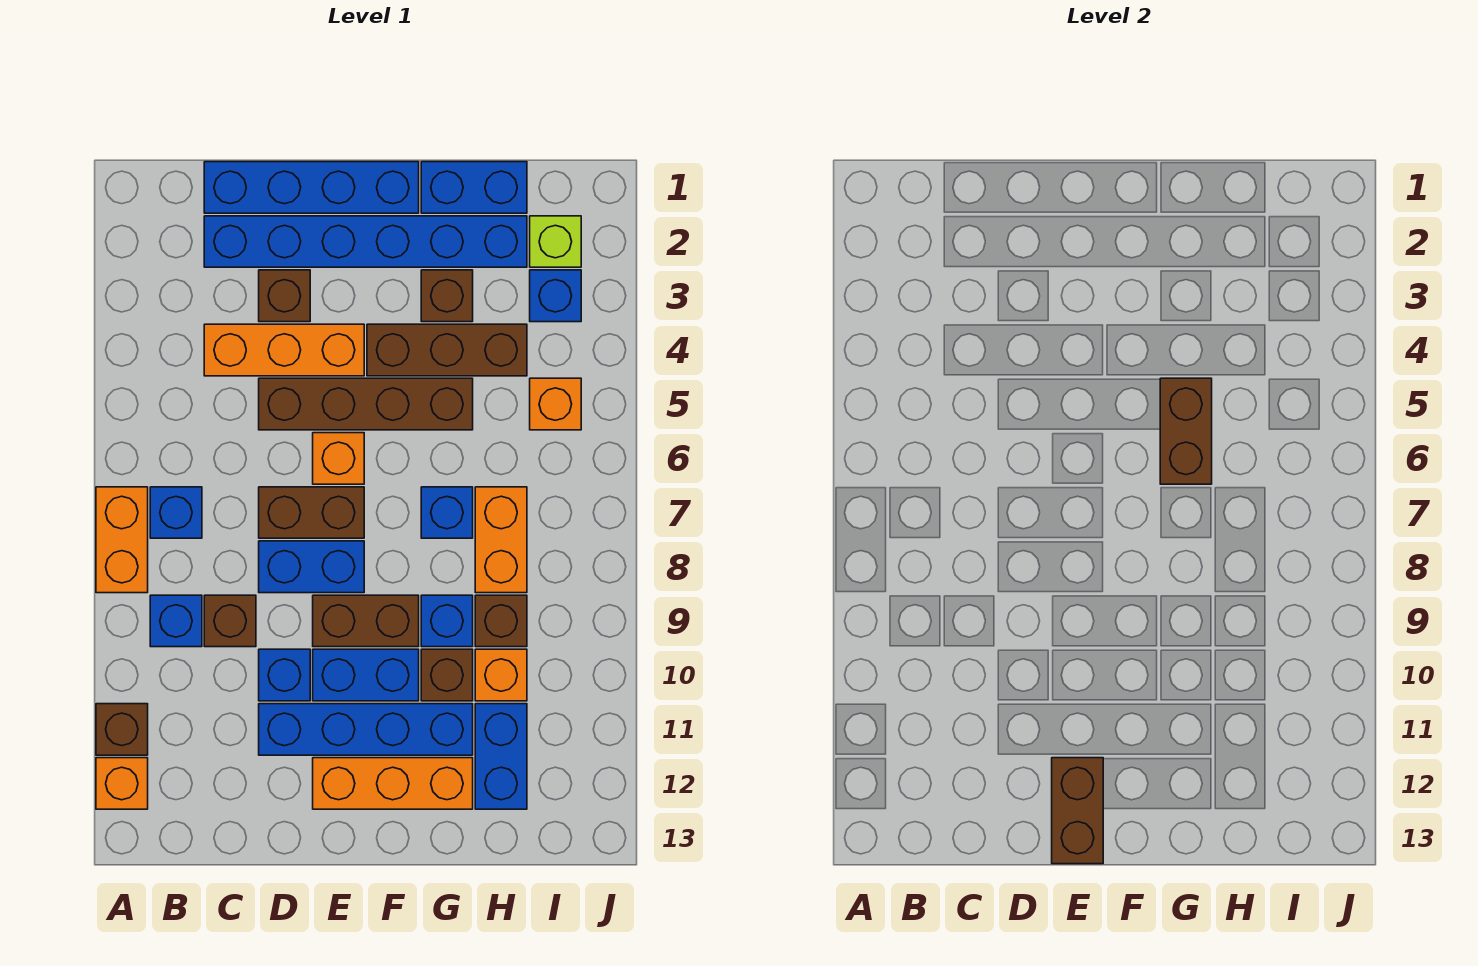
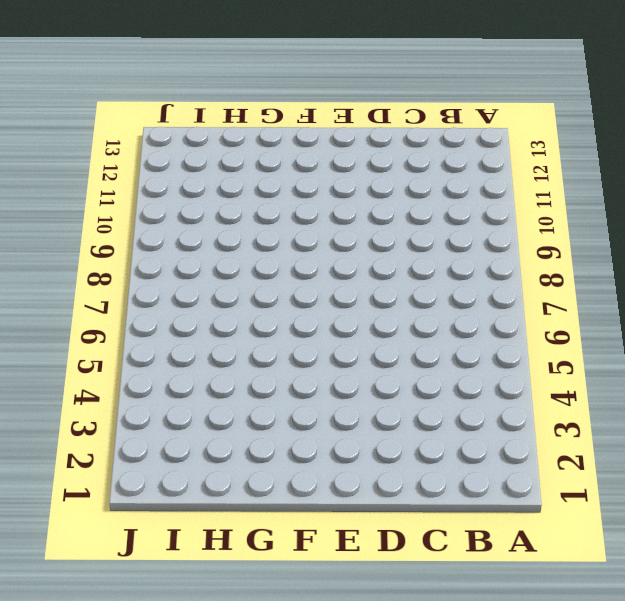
none -> orange 1x2 brick [96,487,148,593]
none -> brown 1x1 brick [96,704,148,755]
none -> orange 1x1 brick [96,758,148,809]
none -> blue 1x1 brick [150,487,202,538]

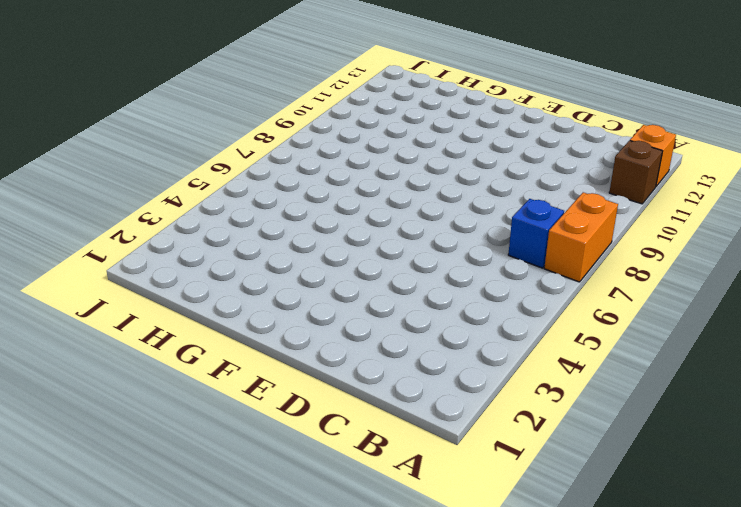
none -> blue 1x1 brick [150,595,202,647]
none -> blue 1x4 brick [204,162,419,213]
none -> blue 1x6 brick [204,216,527,267]
none -> orange 1x3 brick [204,324,364,376]

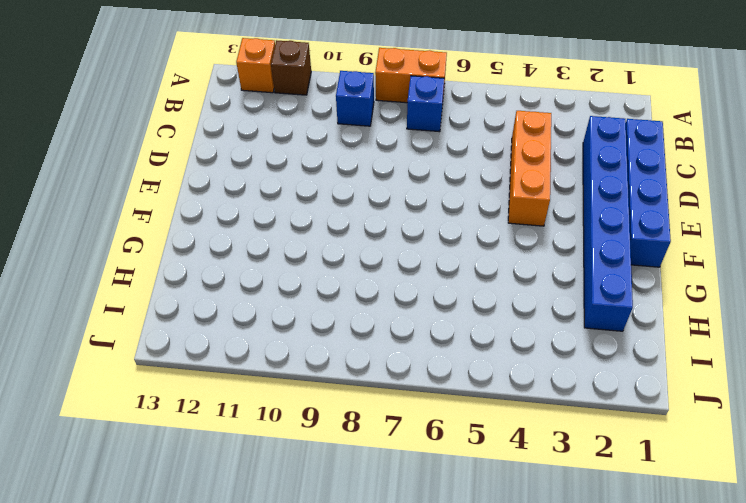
none -> brown 1x1 brick [204,595,256,647]
none -> brown 1x1 brick [259,270,310,322]
none -> brown 1x4 brick [259,378,473,430]
none -> brown 1x2 brick [259,487,364,538]

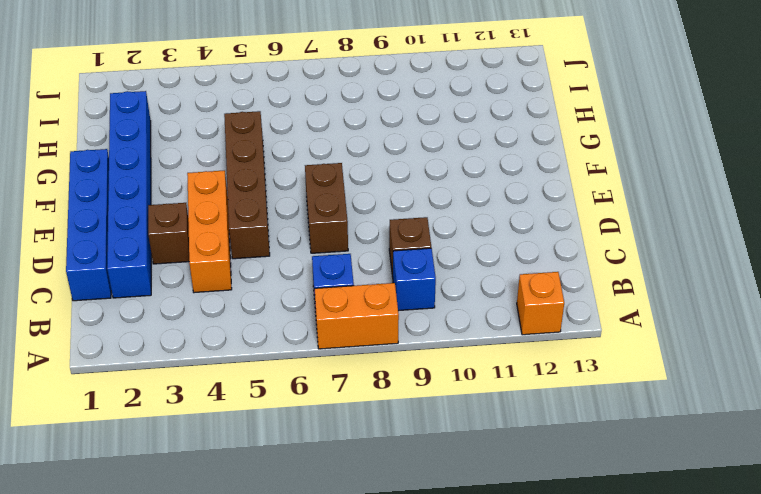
none -> brown 1x1 brick [96,704,148,755]
none -> blue 1x2 brick [259,541,364,593]
none -> blue 1x1 brick [259,649,310,701]
none -> blue 1x4 brick [259,704,473,755]

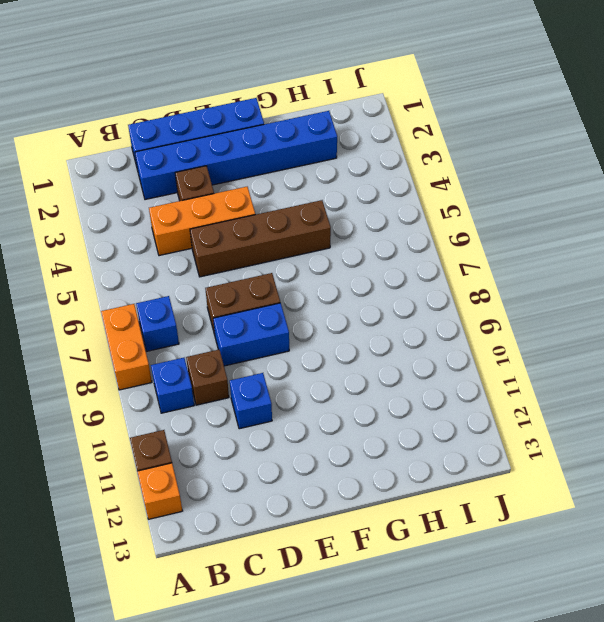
none -> blue 1x4 brick [259,704,473,755]
none -> orange 1x1 brick [313,433,364,484]
none -> brown 1x2 brick [313,595,419,647]
none -> blue 1x2 brick [313,649,419,701]

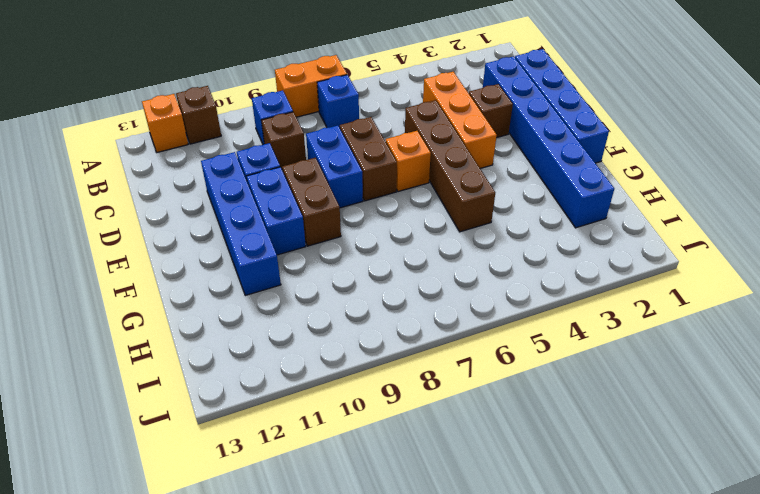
none -> orange 1x3 brick [313,758,473,809]
none -> brown 1x3 brick [367,324,527,376]
none -> blue 1x2 brick [421,162,527,213]
none -> brown 1x1 brick [421,270,473,322]

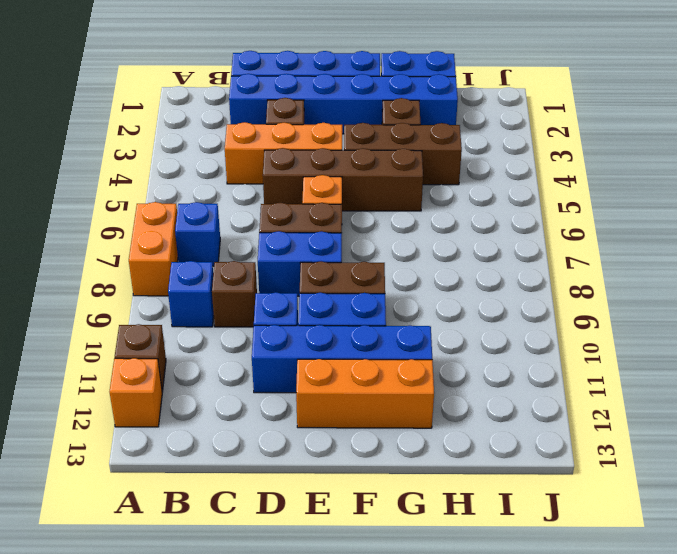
none -> blue 1x1 brick [421,487,473,538]
none -> blue 1x1 brick [421,595,473,647]
none -> brown 1x1 brick [421,649,473,701]
none -> orange 1x2 brick [475,487,527,593]

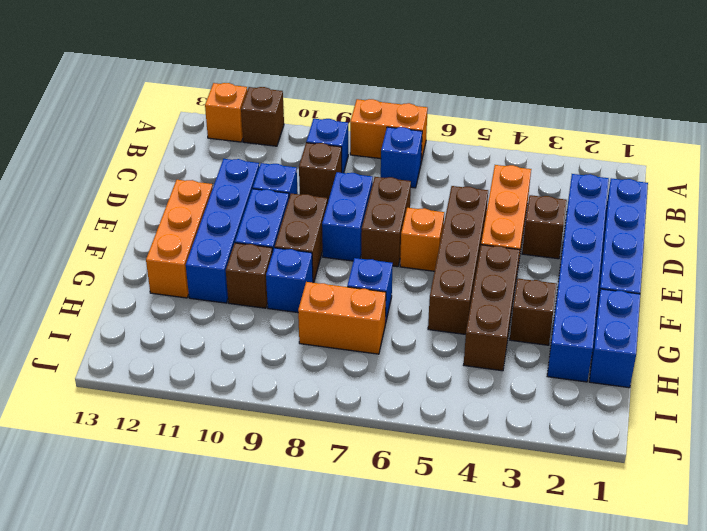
none -> brown 1x1 brick [475,595,527,647]
none -> orange 1x1 brick [475,649,527,701]
none -> blue 1x2 brick [475,704,527,809]
none -> lime 1x1 brick [530,216,581,267]

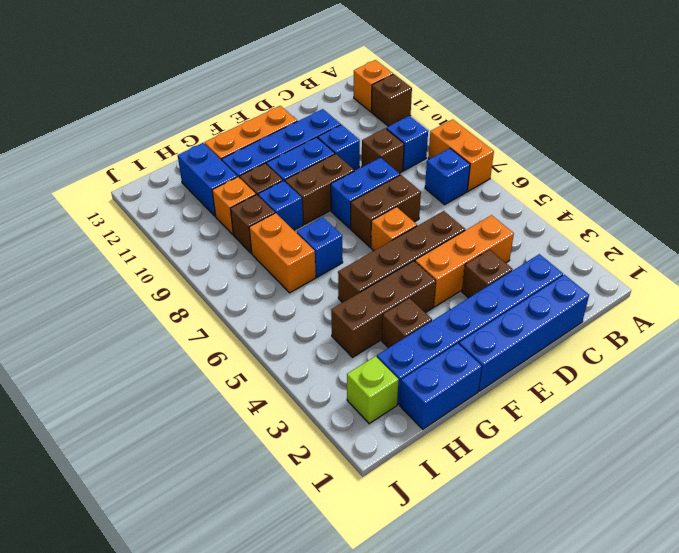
none -> blue 1x1 brick [530,270,581,322]
none -> orange 1x1 brick [530,378,581,430]
none -> brown 1x2 brick [1052,758,1103,864]
none -> brown 1x2 brick [1160,378,1212,484]

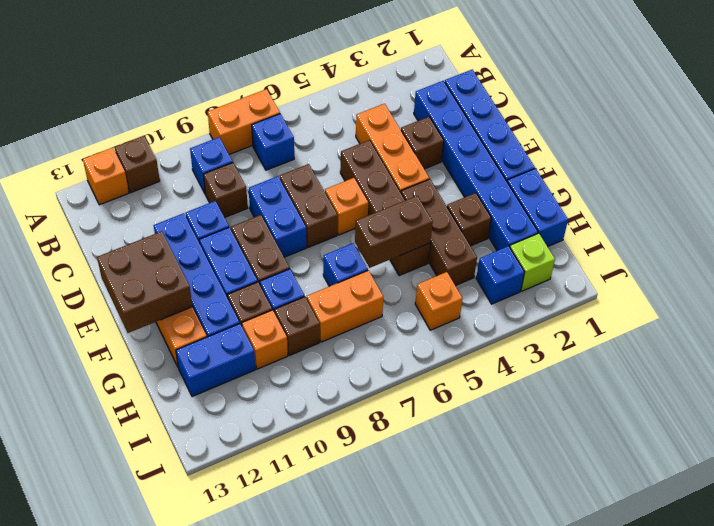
brown 2x2 brick [97,231,192,333] -> brown 1x2 brick [1052,758,1103,864]

